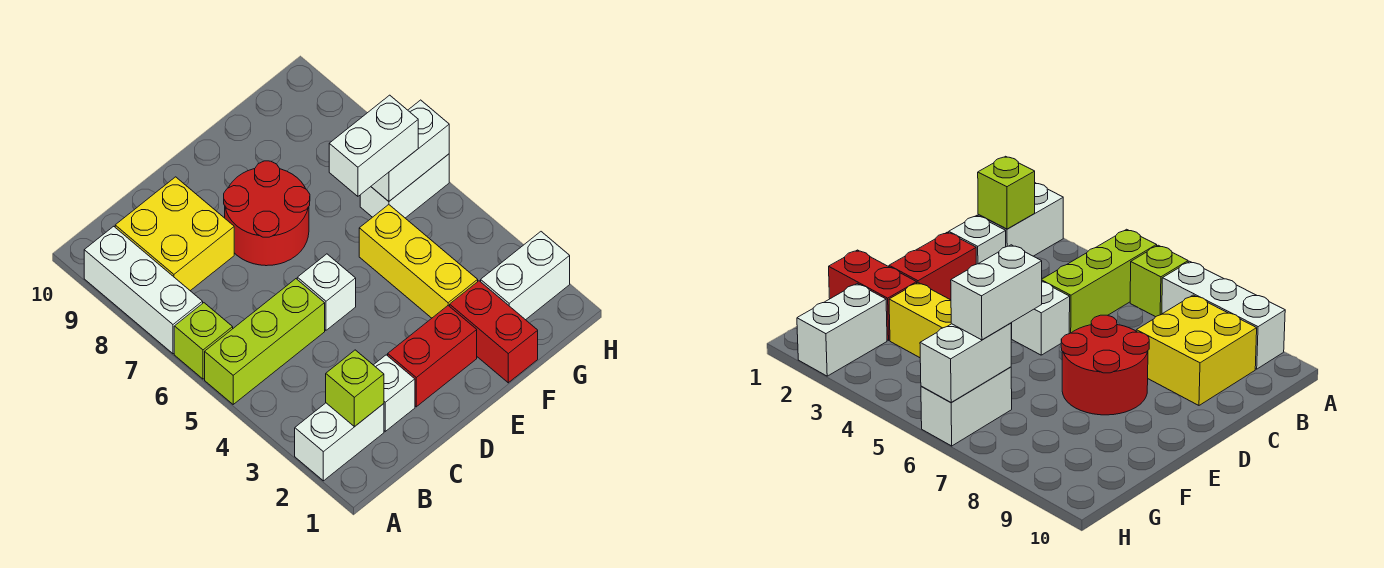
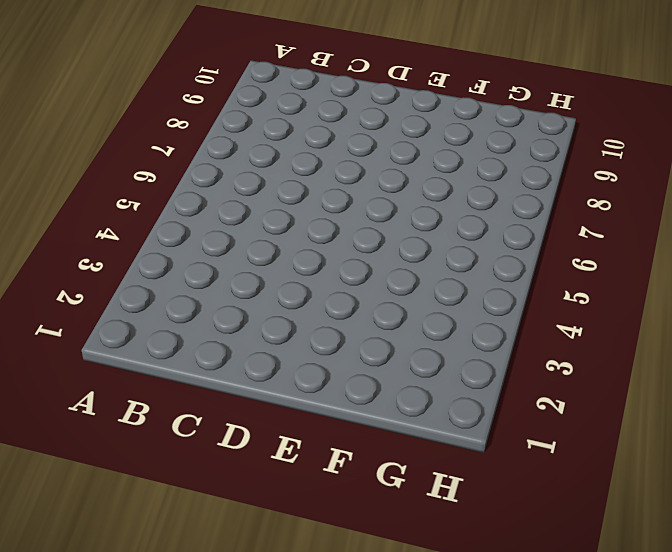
none -> white 1x2 brick [295,403,384,481]
none -> lime 1x3 brick [205,279,325,404]
none -> lime 1x1 brick [174,303,233,379]

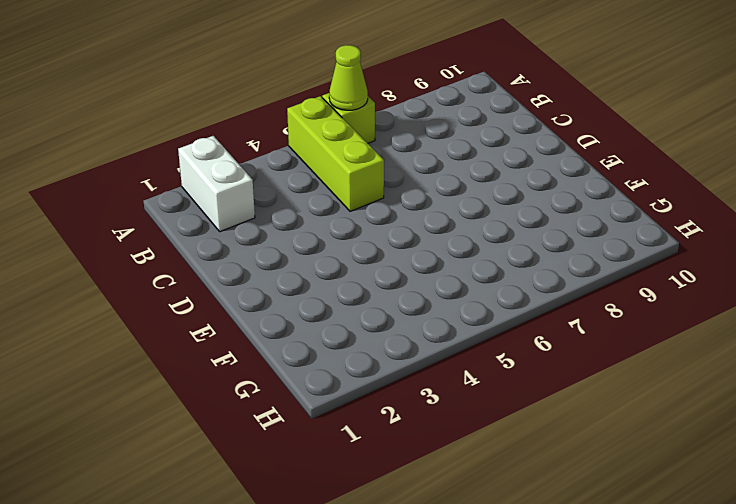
lime 1x1 cone [329,45,368,110] -> none
none -> white 1x3 brick [84,226,203,354]
none -> yellow 2x2 brick [115,177,234,291]
none -> white 1x1 brick [374,355,415,431]

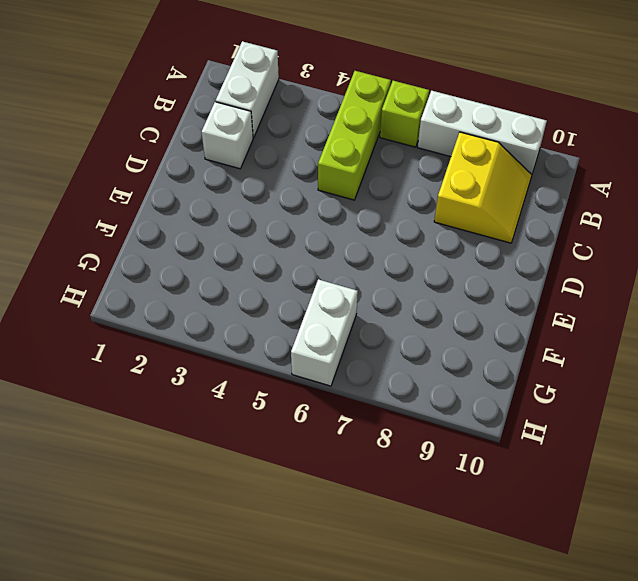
yellow 2x2 slope [434,132,532,243] -> yellow 2x2 brick [115,177,234,291]
none -> red 1x2 brick [388,306,477,407]
none -> white 1x1 brick [297,254,356,330]
none -> red 2x2 round brick [224,161,310,266]

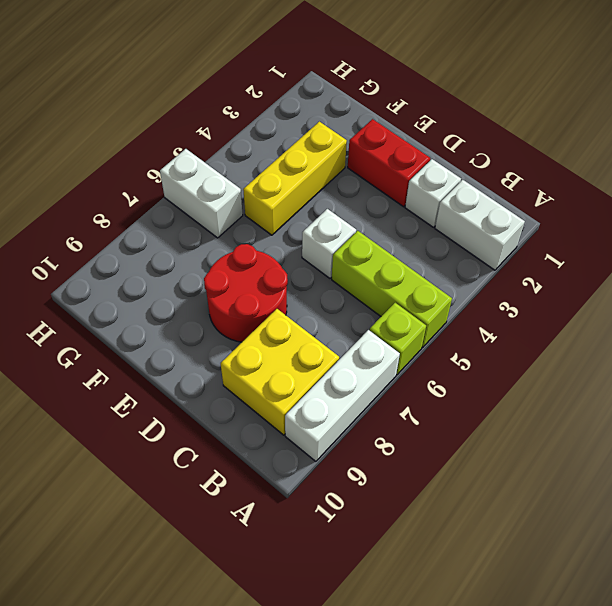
none -> red 1x2 brick [450,281,538,383]
none -> white 1x2 brick [481,232,570,320]
none -> lime 1x1 brick [326,350,384,427]

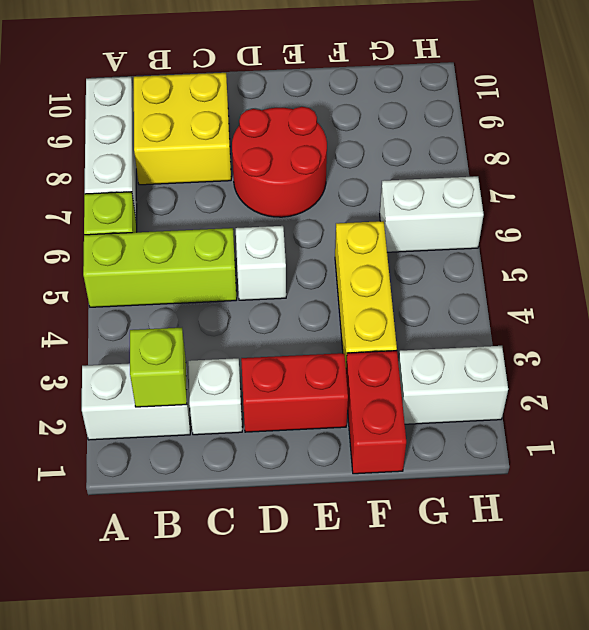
none -> white 1x2 brick [371,100,449,201]
none -> white 1x2 brick [329,95,418,196]

